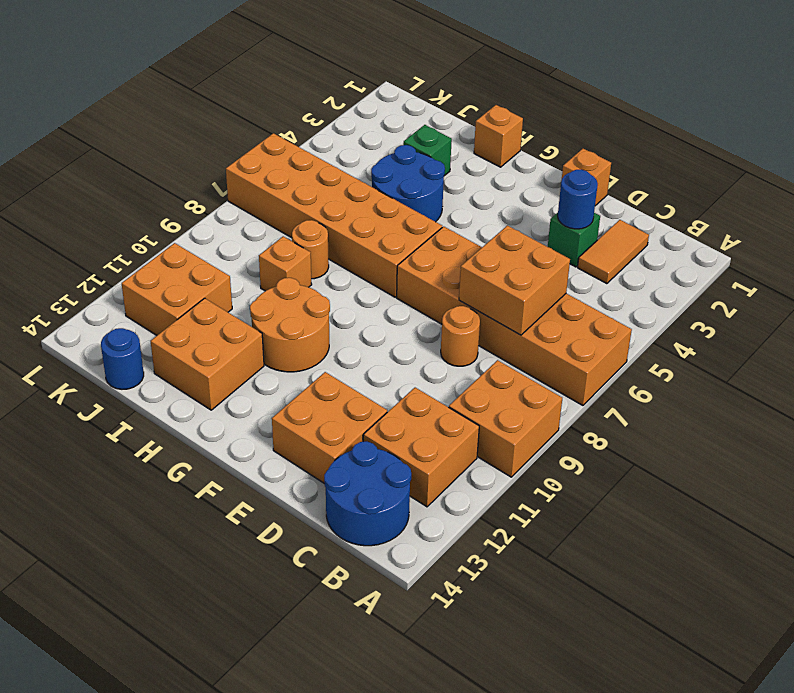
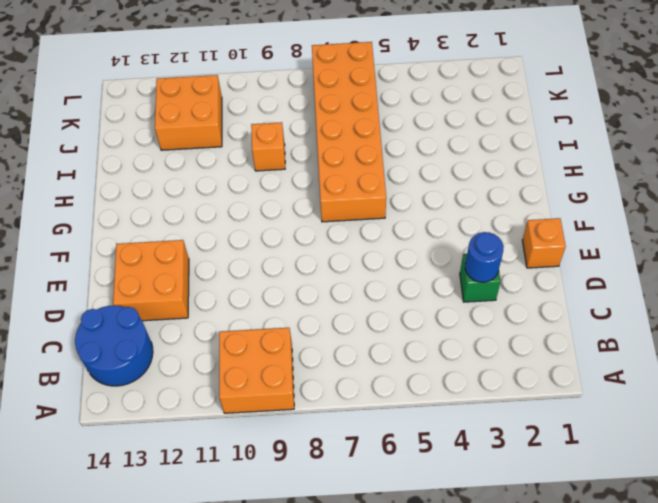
none -> orange 2x6 brick [397,227,632,405]
none -> orange 2x2 brick [363,388,479,507]
none -> orange 1x2 tile [578,220,649,284]

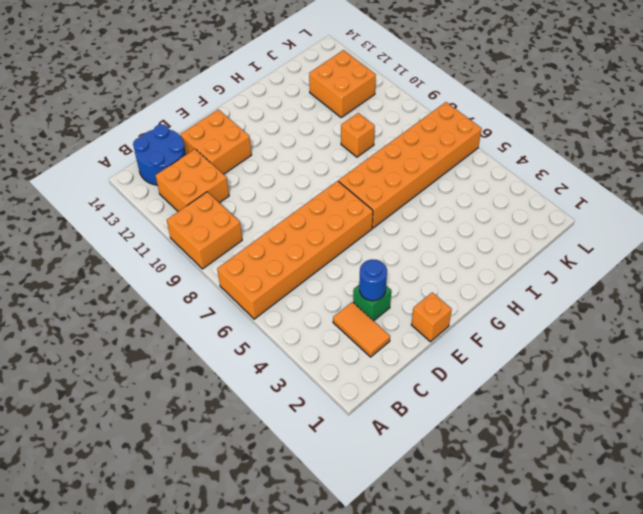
none -> orange 1x1 round brick [441,306,480,366]
none -> orange 2x2 round brick [250,278,330,372]
none -> orange 1x1 brick [474,105,523,167]

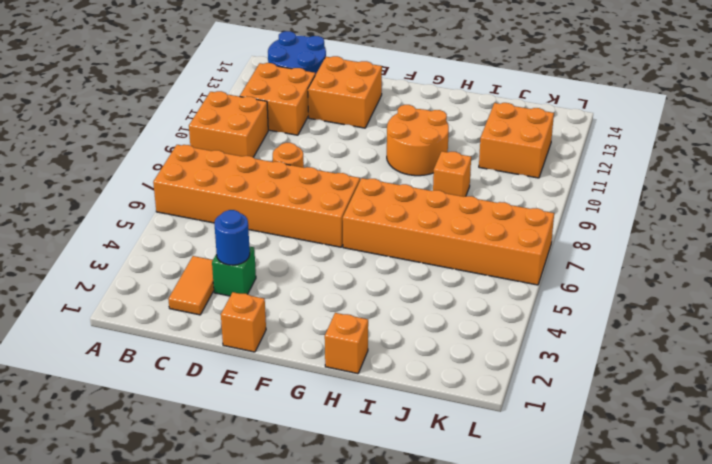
none -> blue 2x2 round brick [371,145,445,222]
none -> orange 2x2 brick [151,298,264,410]
none -> green 1x1 brick [403,125,452,176]

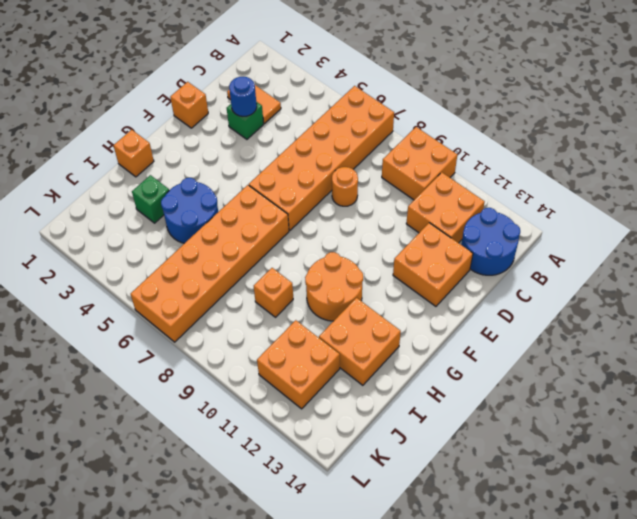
none -> orange 1x1 round brick [292,220,329,279]
none -> blue 1x1 round brick [101,328,144,389]
none -> orange 2x2 brick [459,226,570,335]

